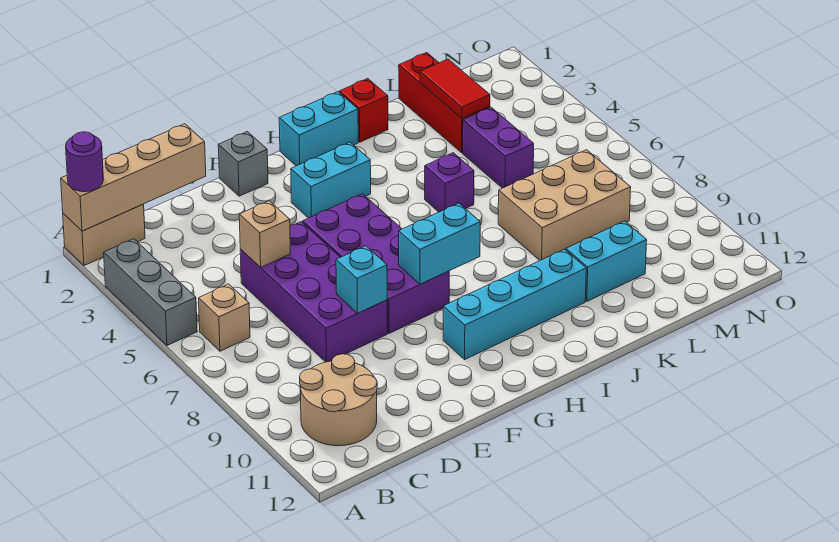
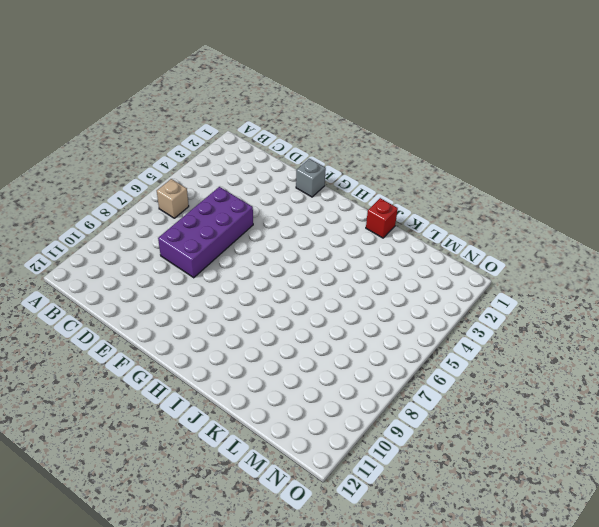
none -> tan 1x2 brick [63,204,145,266]
none -> grey 1x3 brick [104,239,197,345]
none -> tan 2x2 round brick [300,354,377,446]

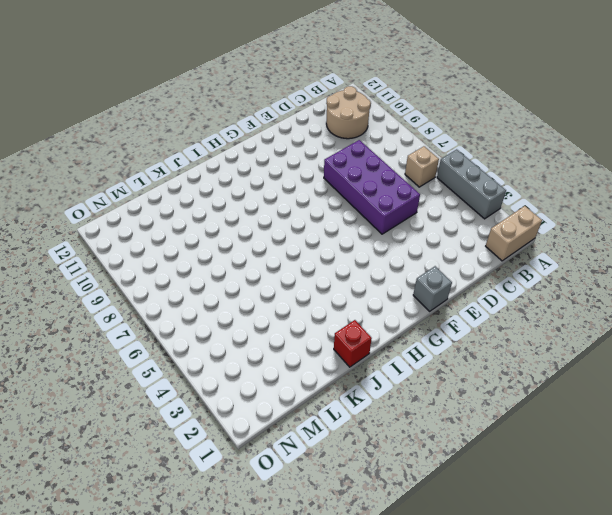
none -> purple 2x4 brick [303,194,449,333]
none -> cyan 1x2 brick [291,142,371,218]
none -> cyan 1x4 brick [443,249,586,359]

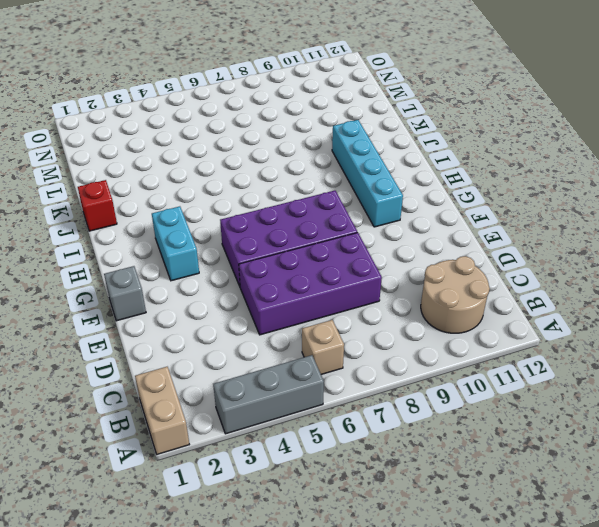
none -> cyan 1x2 brick [279,92,358,166]
none -> purple 1x1 brick [425,153,474,212]
none -> tan 2x3 brick [498,150,631,260]

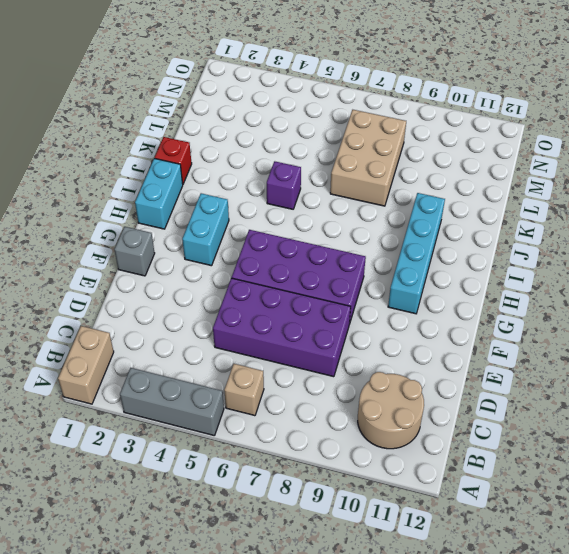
none -> cyan 1x2 brick [566,221,647,301]
none -> red 1x3 brick [399,53,490,152]
none -> purple 1x2 brick [463,107,534,188]

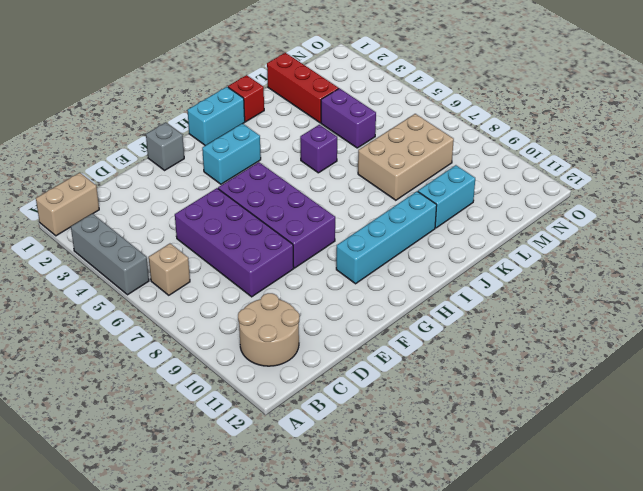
none -> tan 1x4 brick [61,124,206,231]
none -> tan 1x1 brick [239,201,290,267]
none -> cyan 1x1 brick [336,246,387,313]

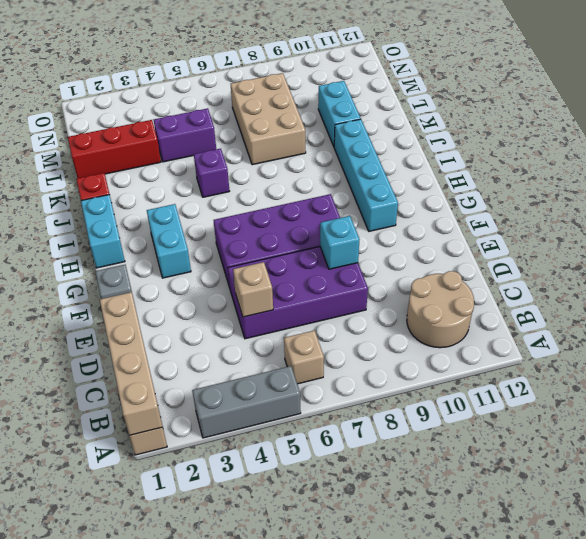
none -> cyan 1x2 brick [399,203,480,284]
none -> red 1x2 tile [420,59,490,118]
none -> purple 1x1 round brick [66,132,103,192]

